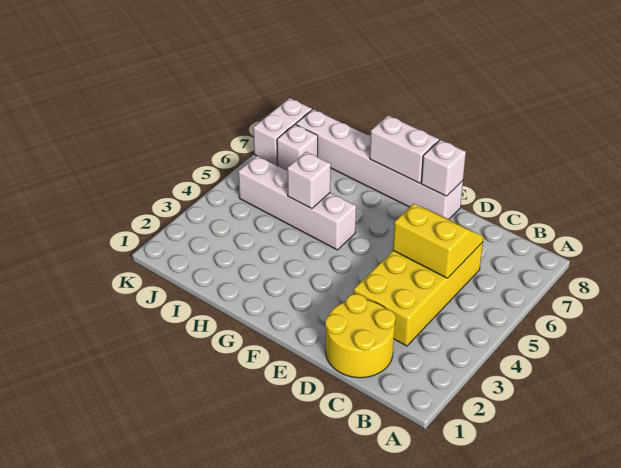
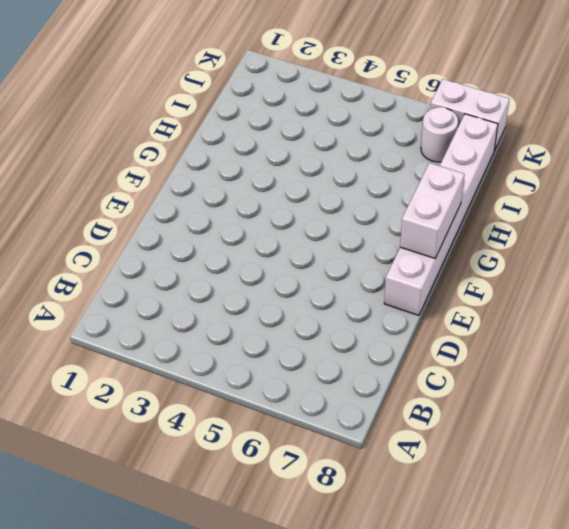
white 1x1 round brick [421,107,458,162] -> white 1x1 brick [277,124,318,170]
none -> yellow 2x2 round brick [325,294,396,378]
none -> yellow 2x4 brick [354,242,483,346]

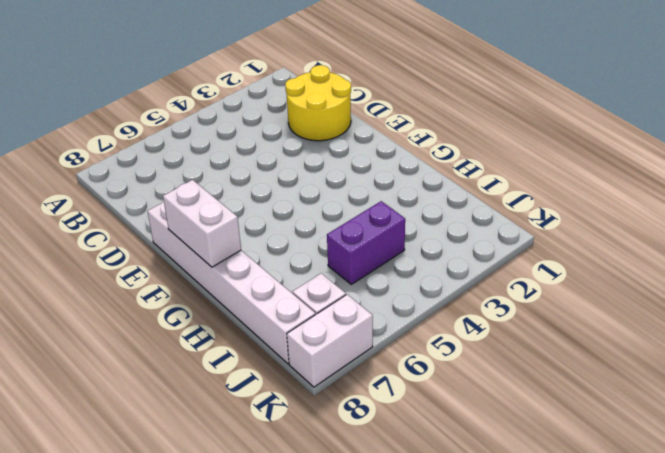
purple 1x2 brick [327,201,405,284] -> white 1x4 brick [238,156,356,250]
none -> yellow 2x4 brick [354,242,483,346]
none -> yellow 2x2 slope [393,204,483,278]

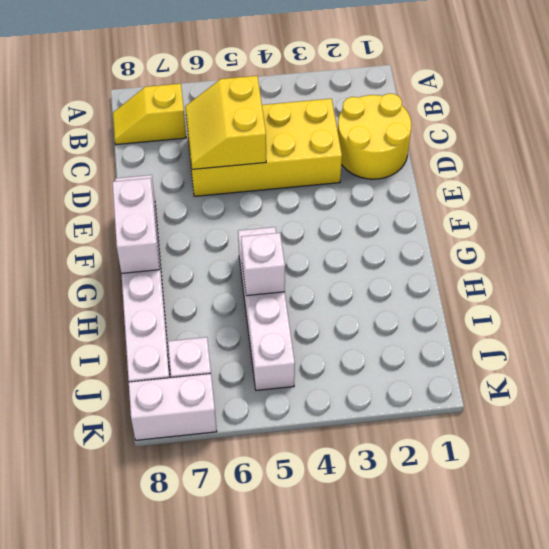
yellow 1x2 slope [113,84,186,145] -> none
none -> white 1x1 brick [421,140,466,196]

